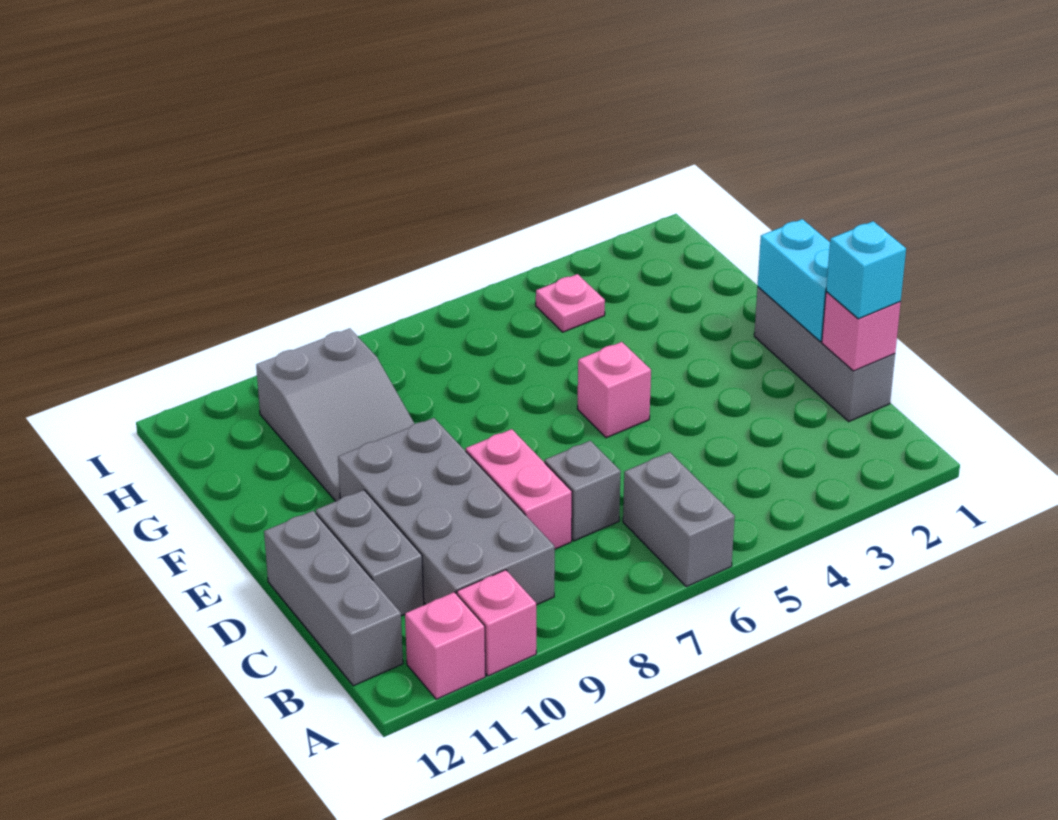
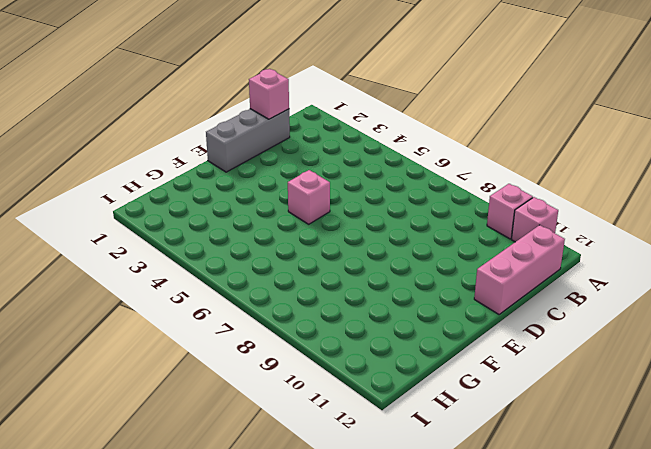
pink 1x3 brick [474,225,565,315] -> grey 1x3 brick [264,511,403,686]
none -> grey 1x2 brick [623,452,735,587]
none -> grey 2x4 brick [338,418,555,605]
none -> grey 1x1 brick [545,441,621,541]

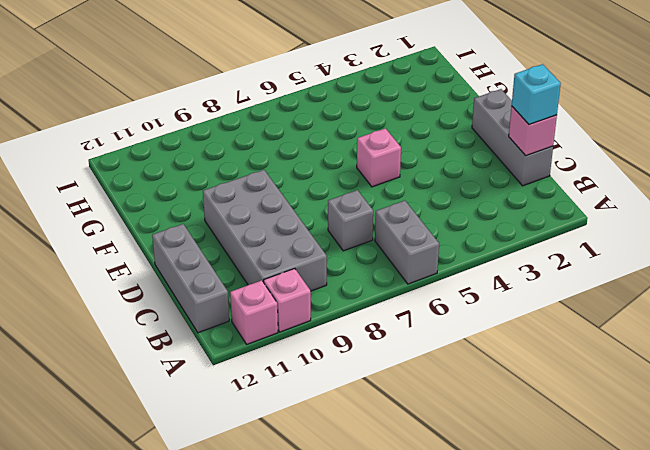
none -> pink 1x2 brick [466,429,572,549]
none -> grey 1x2 brick [316,490,424,616]
none -> grey 2x3 slope [256,328,415,501]

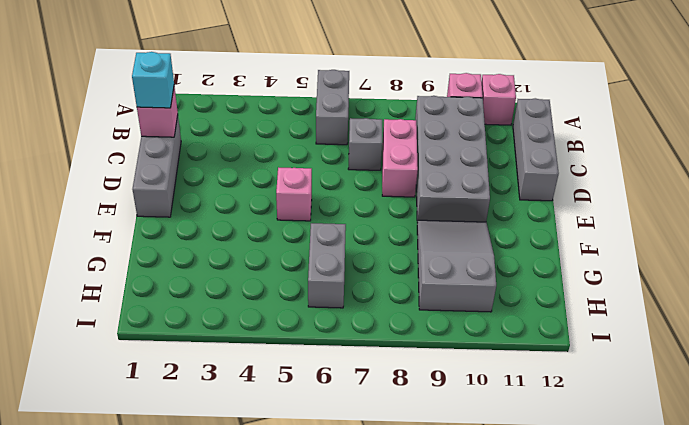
grey 1x2 brick [308,223,346,308] -> grey 1x2 brick moved to [316,490,424,616]
none -> pink 1x1 plate [536,274,605,332]
none -> cyan 1x2 brick [758,219,830,342]

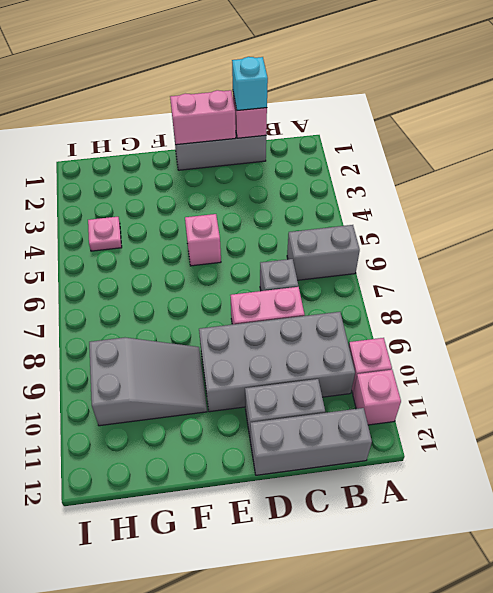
pink 1x2 brick [170,90,236,145] -> cyan 1x2 brick [758,219,830,342]

